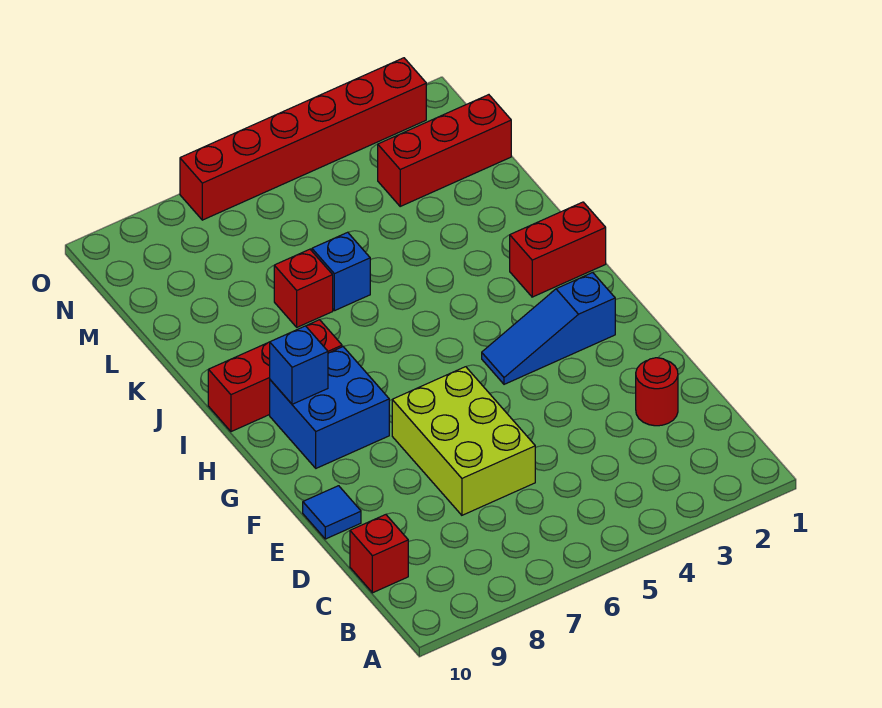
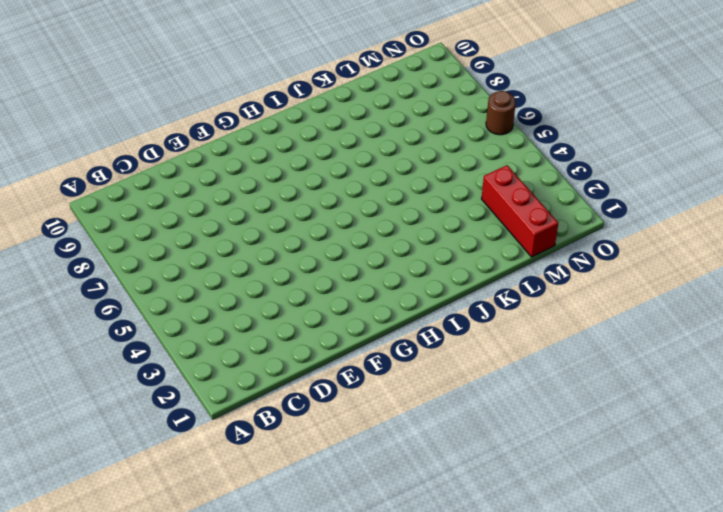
brown 1x1 round brick [486,91,516,135] -> red 1x6 brick [180,58,426,220]
none -> red 1x1 brick [350,515,408,593]
none -> red 1x1 round brick [636,358,678,426]
none -> lime 2x3 brick [392,367,535,515]

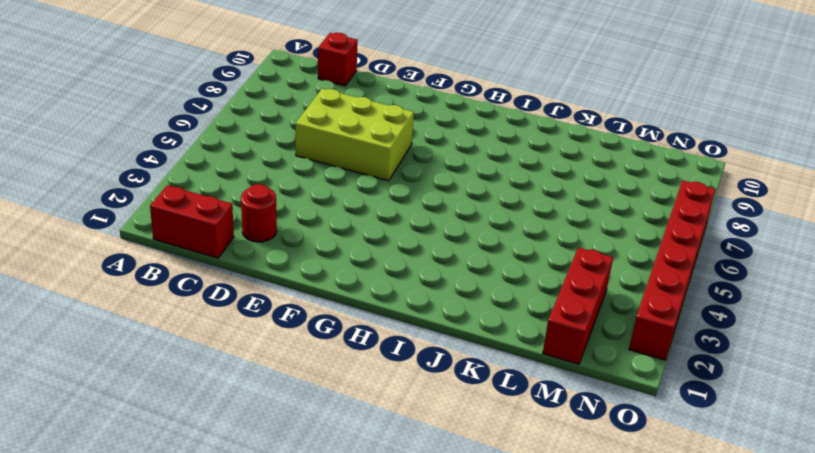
red 1x2 brick [150,185,234,258] -> red 1x2 brick turned to [510,202,606,297]
none -> blue 1x1 tile [303,486,361,539]
none -> blue 1x3 slope [482,273,615,384]
none -> blue 2x2 brick [270,347,389,468]

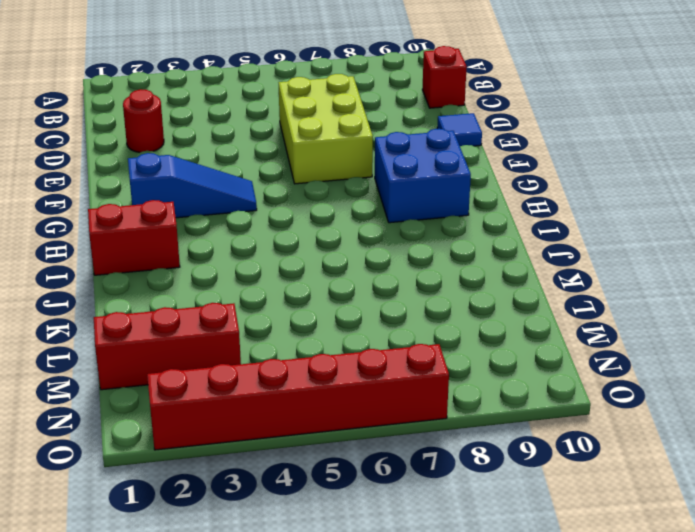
none -> red 1x3 brick [208,320,342,432]
none -> blue 1x1 brick [312,232,370,311]
none -> red 1x1 brick [274,249,333,327]

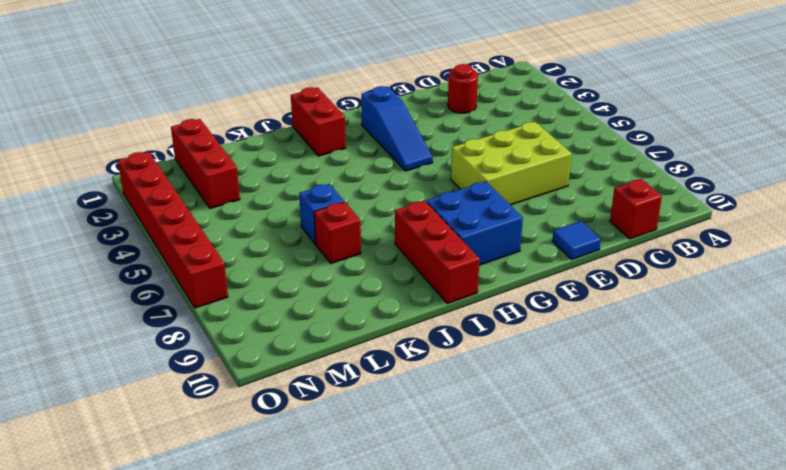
none -> blue 1x1 brick [270,326,328,404]

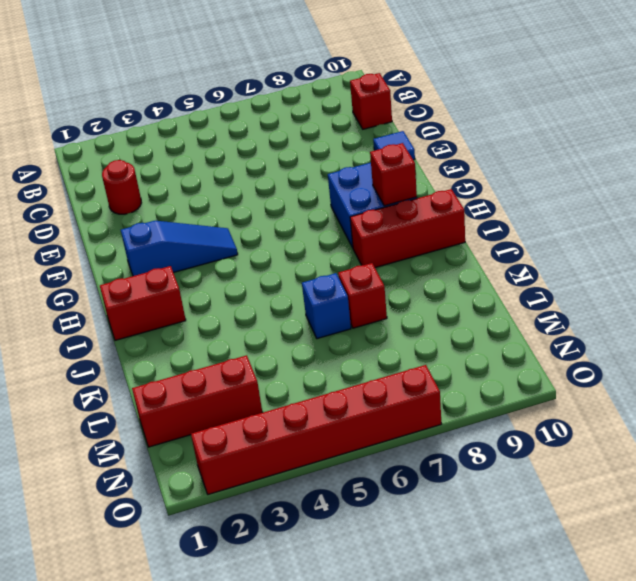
red 1x1 brick [370,143,417,206] -> blue 1x1 brick [270,326,328,404]
none -> lime 2x3 brick [392,367,535,515]

